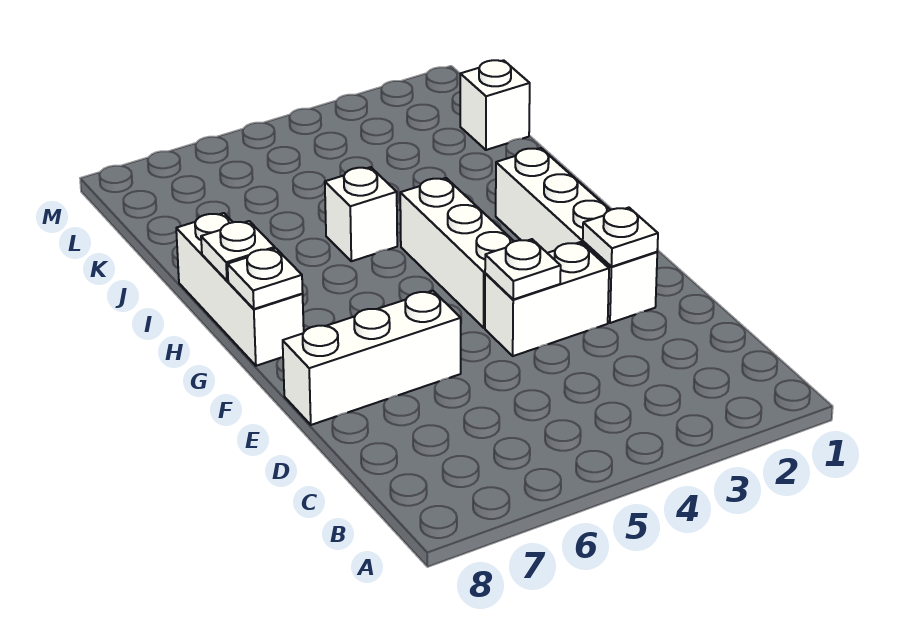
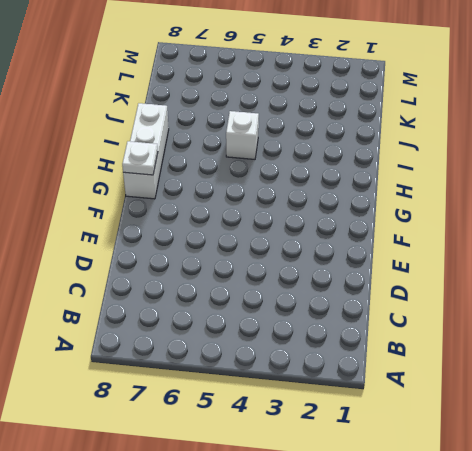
none -> white 1x4 brick [496,148,657,323]
none -> white 1x2 brick [485,242,609,356]

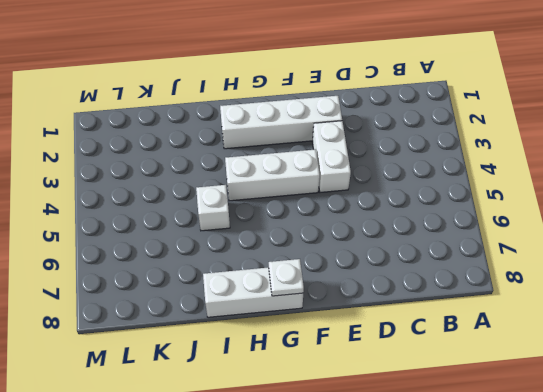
none -> white 1x3 brick [283,291,461,425]
none -> white 1x1 brick [460,60,530,150]

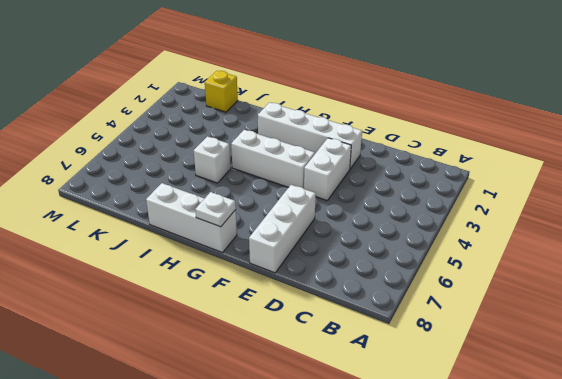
yellow 1x1 brick [205,71,238,112] -> white 1x1 brick [460,60,530,150]
none -> white 1x1 plate [583,208,658,267]
none -> white 1x1 plate [485,239,561,299]

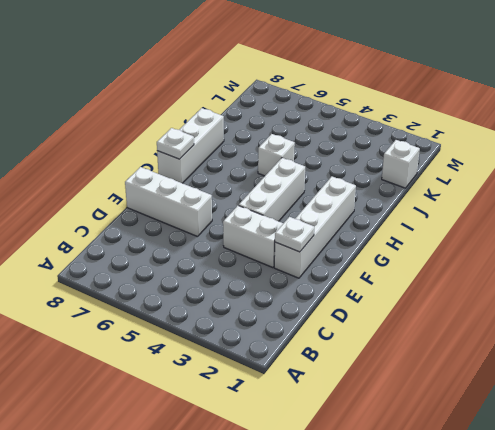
none -> white 1x1 plate [485,239,561,299]
none -> white 1x1 plate [201,221,275,281]

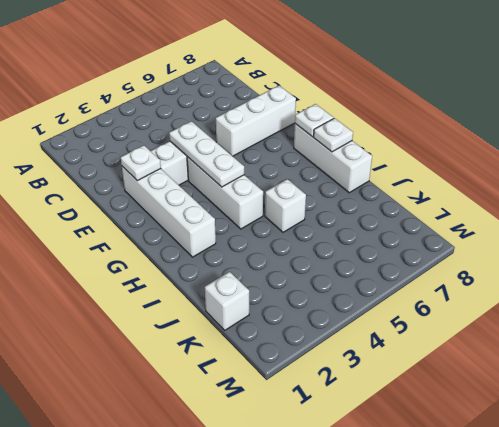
white 1x3 plate [169,121,244,187] -> white 1x1 plate [485,239,561,299]

